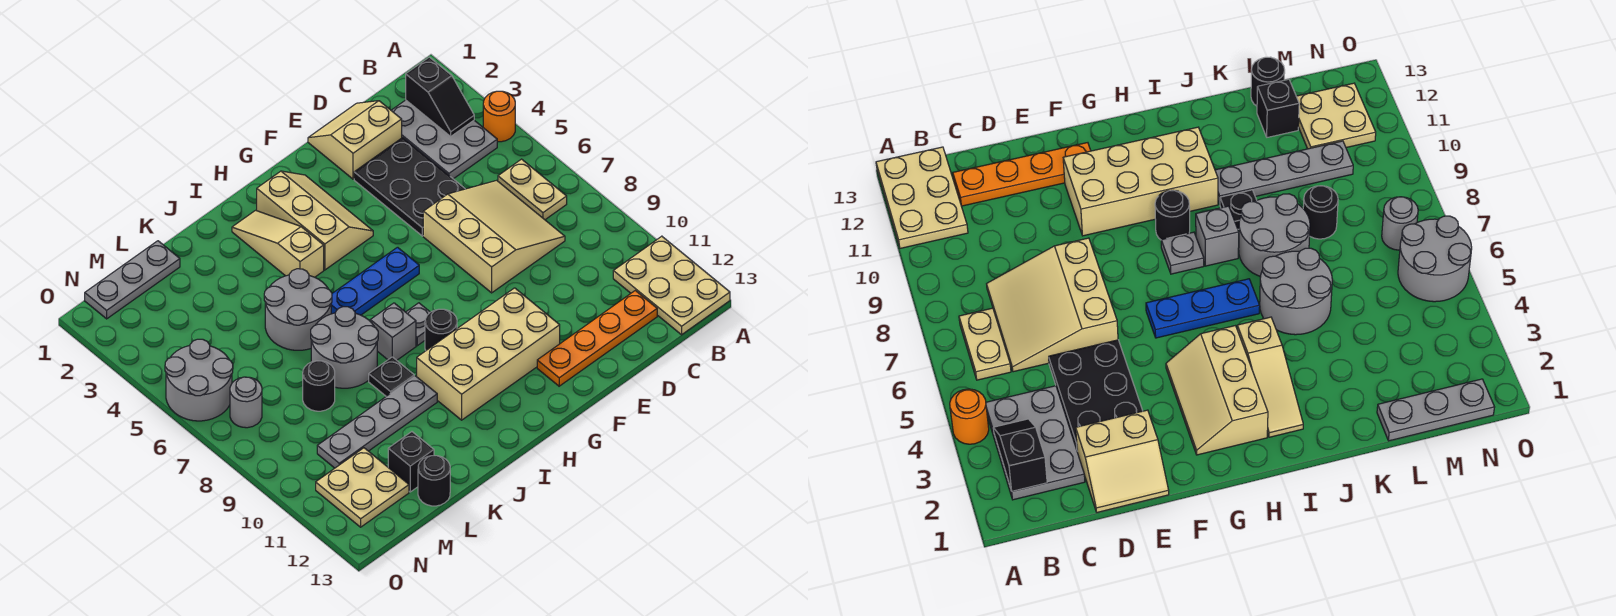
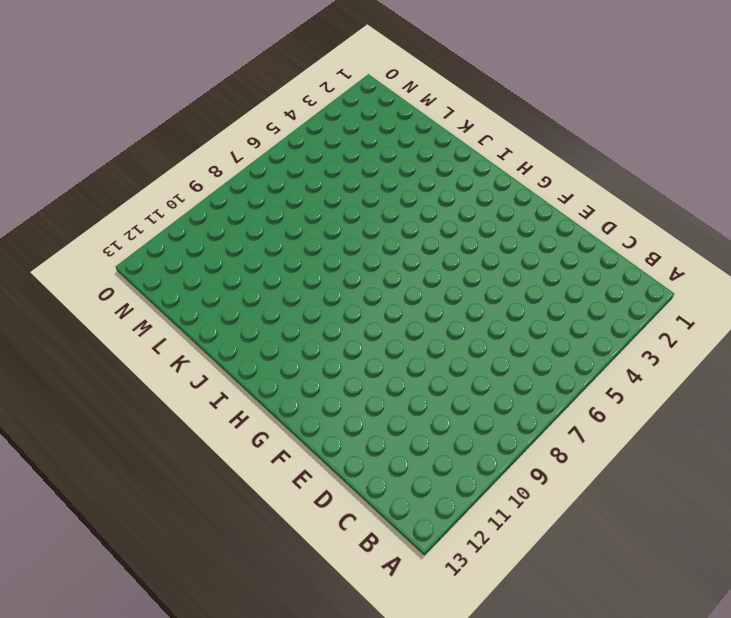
none -> orange 1x1 round brick [483,91,515,142]
none -> tan 2x3 plate [613,236,730,335]
none -> grey 2x3 plate [391,100,497,179]

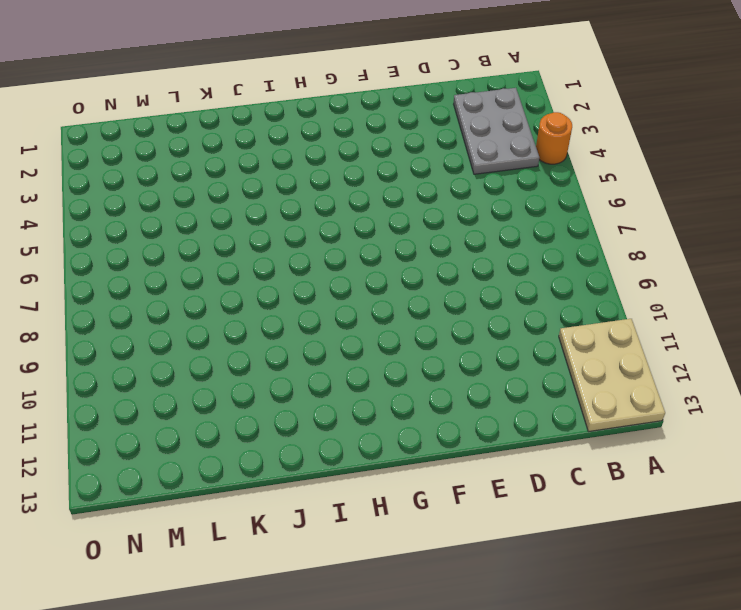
none -> tan 1x2 plate [498,159,567,220]
none -> tan 3x3 slope [423,180,565,293]
none -> orange 1x4 plate [537,291,657,386]

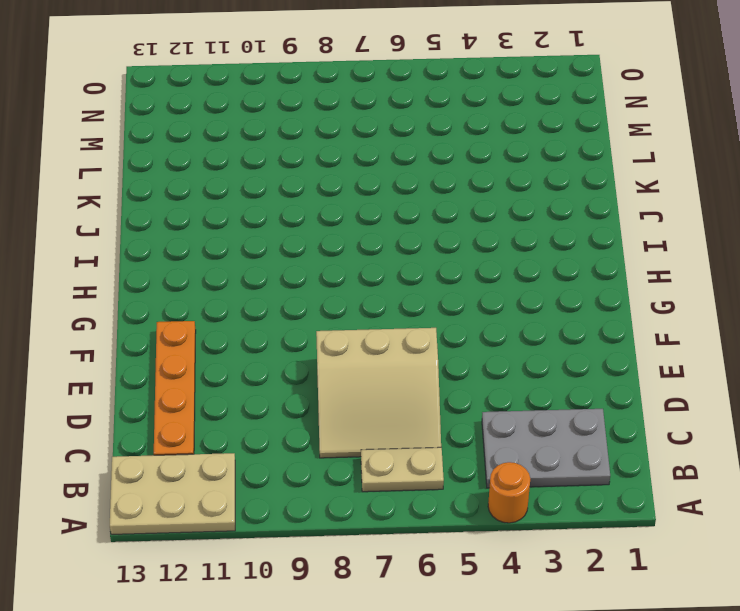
none -> tan 2x2 slope [308,101,402,179]
none -> black 2x3 plate [354,138,465,236]
none -> tan 2x4 brick [417,288,560,420]

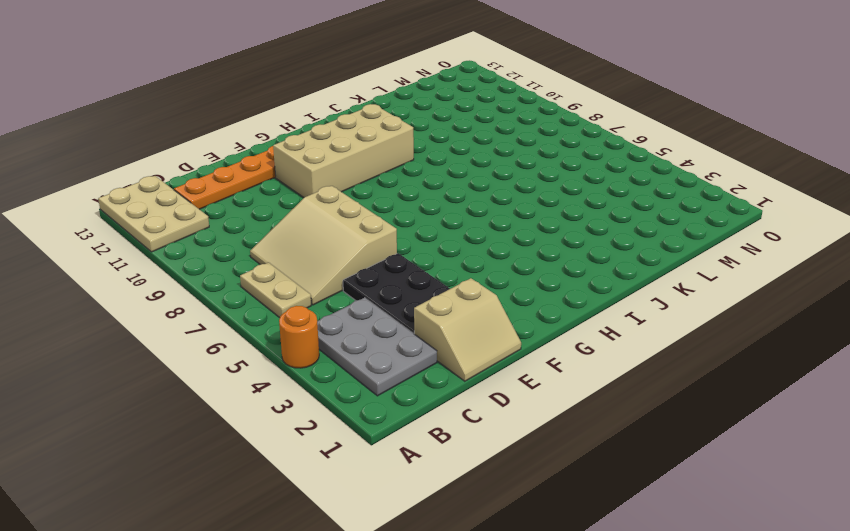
none -> tan 2x3 slope [257,171,373,270]
none -> blue 1x3 plate [331,247,419,315]
none -> grey 1x1 plate [406,303,430,346]

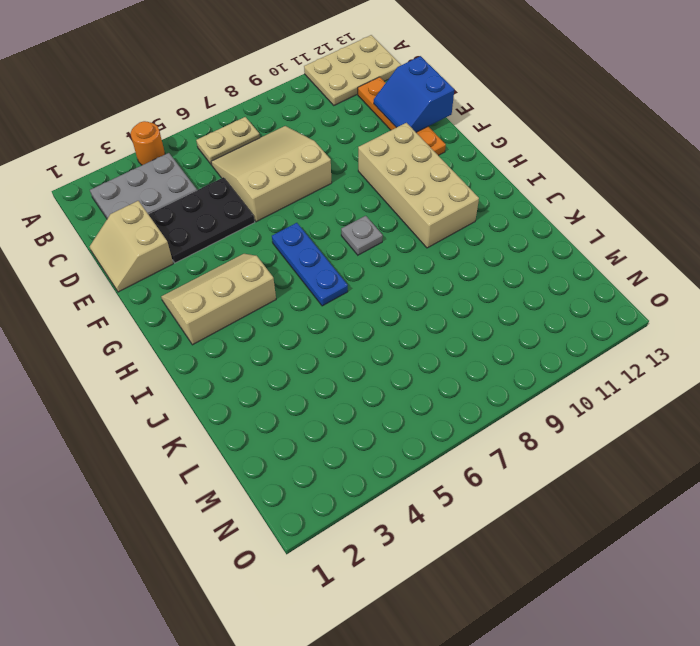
blue 2x2 slope [374,56,454,132] -> none
none -> black 1x1 round brick [425,309,457,350]
none -> tan 1x3 slope [232,210,324,277]
none -> grey 1x1 brick [370,303,416,360]

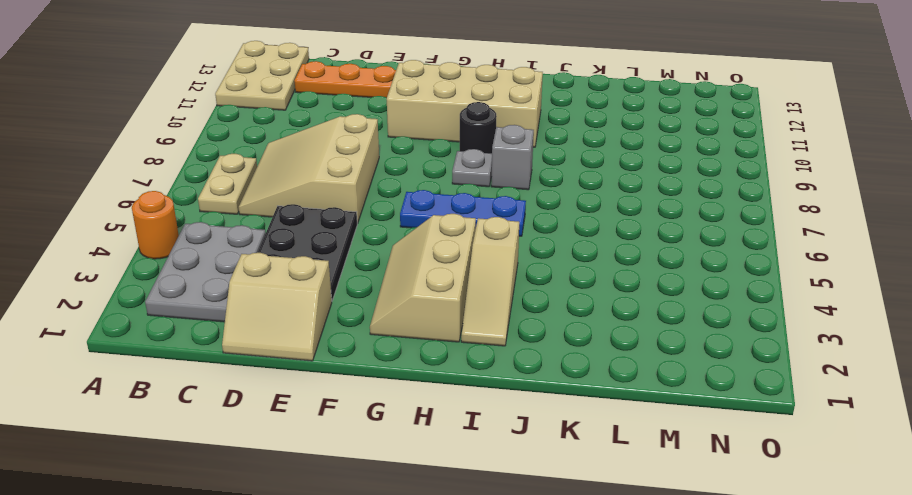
none -> grey 2x2 round brick [264,269,332,350]
none -> grey 2x2 round brick [311,307,378,388]
none -> black 1x1 plate [369,357,414,396]

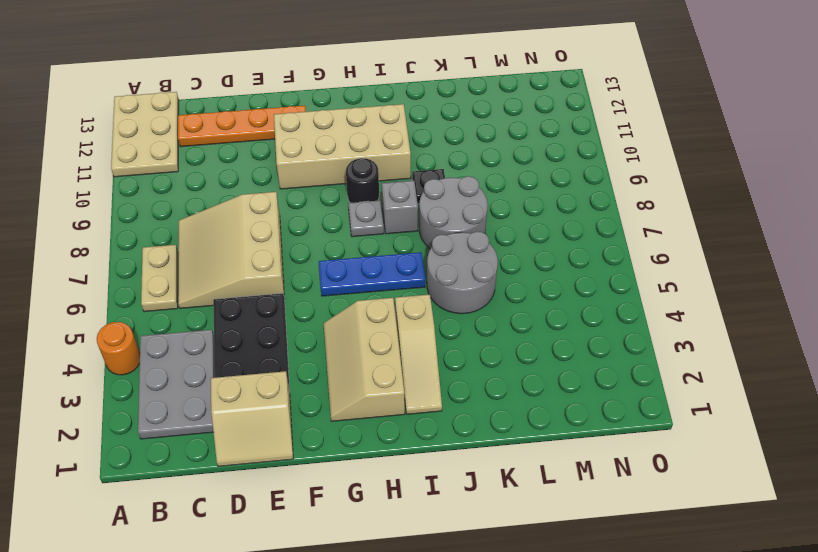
none -> grey 1x4 plate [317,376,437,468]
none -> grey 1x3 plate [85,241,180,319]
none -> black 1x1 round brick [303,361,335,411]

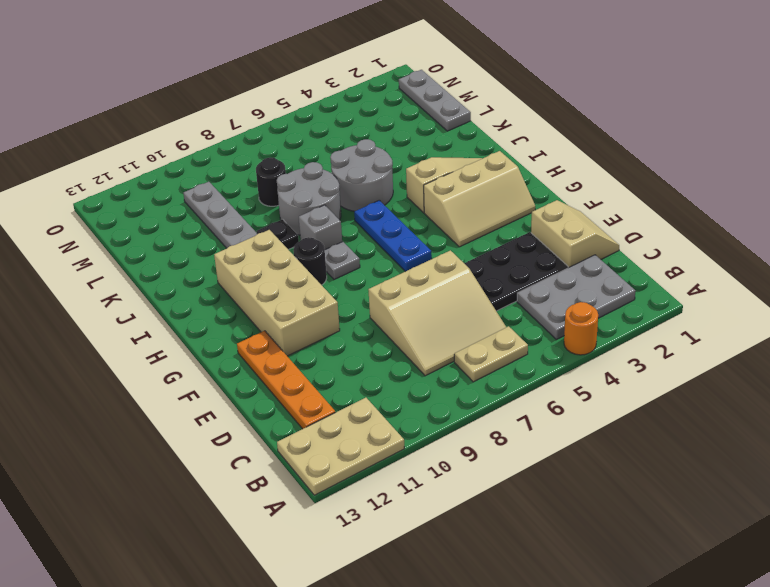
none -> black 1x1 brick [388,432,434,492]
none -> black 1x1 round brick [418,456,450,506]
none -> tan 2x2 plate [316,448,409,527]

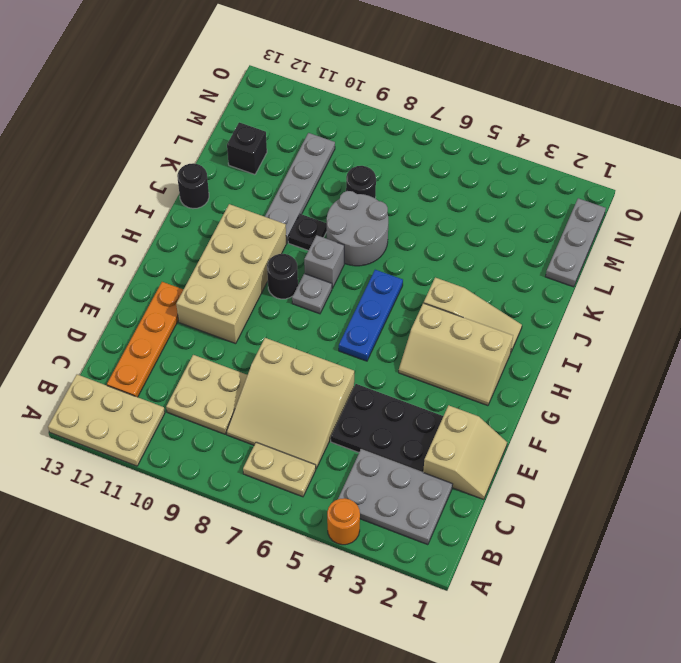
tan 2x2 plate [166,355,247,434] -> tan 2x2 plate moved to [316,448,409,527]
black 1x1 round brick [177,163,209,209] -> black 1x1 round brick moved to [418,456,450,506]
none -> grey 2x2 round brick [264,269,332,350]
none -> grey 2x2 round brick [165,339,233,421]
none -> grey 1x1 round brick [230,377,262,428]

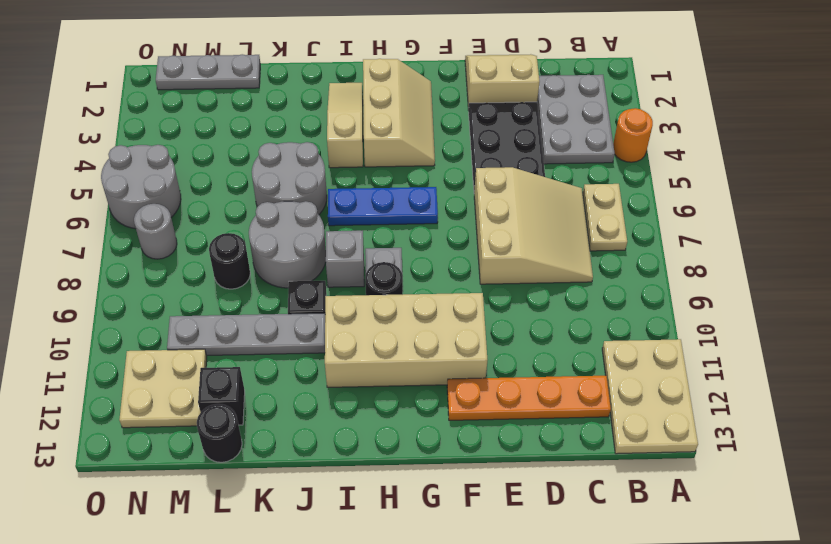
none -> black 1x2 slope [406,57,474,136]

